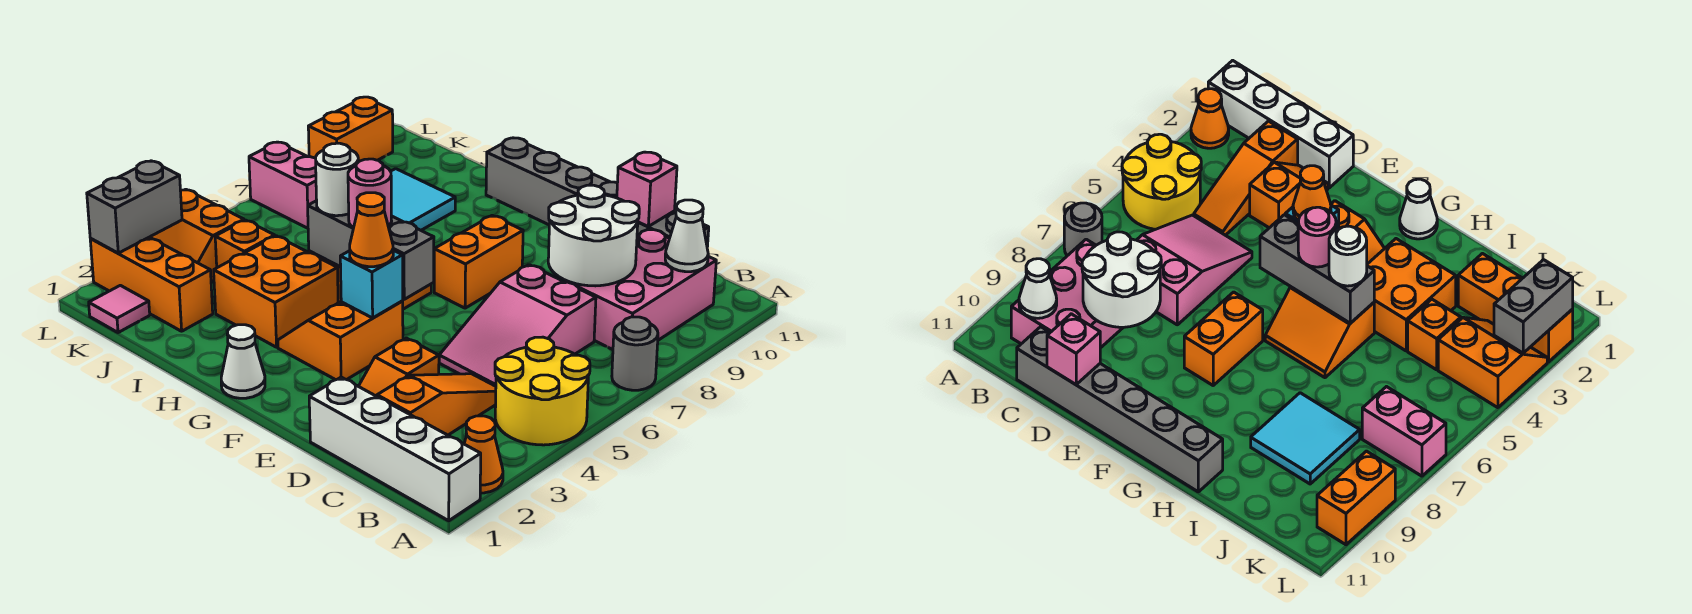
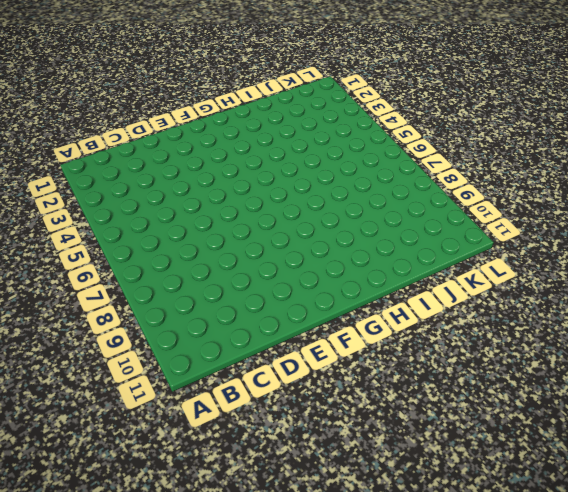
none -> white 1x4 brick [309,377,481,521]
none -> orange 1x1 cone [464,416,503,493]
none -> yellow 2x2 round brick [495,337,590,445]
none -> grey 1x1 round brick [612,317,658,390]

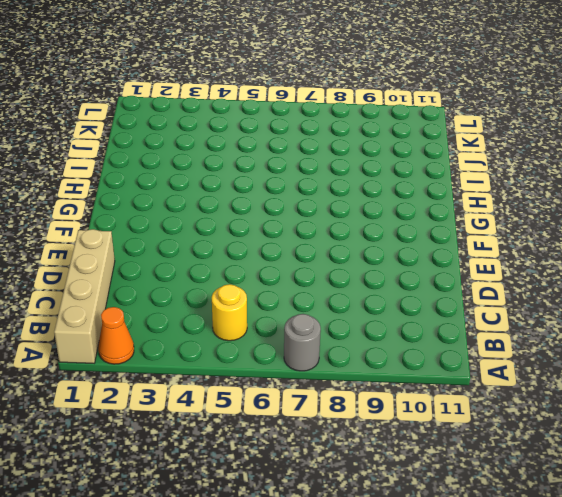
tan 1x4 brick [54,229,115,363] -> white 1x4 brick [309,377,481,521]
yellow 1x1 round brick [212,284,247,341] -> yellow 2x2 round brick [495,337,590,445]
none -> pink 2x3 brick [564,229,716,350]
none -> orange 1x3 slope [377,374,496,435]
none -> pink 2x3 slope [439,265,596,386]
none -> grey 1x6 brick [486,138,709,247]

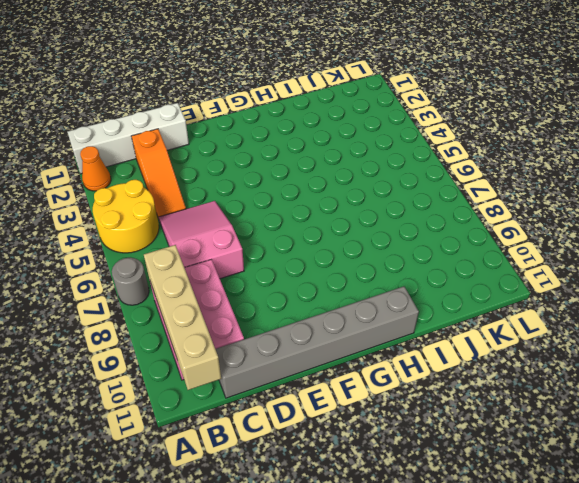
tan 1x4 brick [144,245,221,390] -> white 1x1 cone [665,200,708,272]
none -> orange 1x2 slope [359,338,439,396]
none -> orange 2x2 slope [278,301,403,380]
none -> orange 1x2 brick [434,216,523,308]
none -> white 1x1 cone [221,325,265,398]

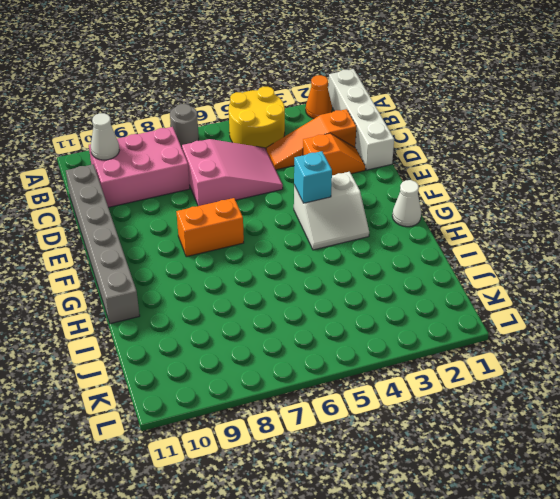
white 2x2 slope [294,172,369,250] -> orange 2x2 slope [278,301,403,380]
none -> orange 2x2 slope [1265,287,1374,378]
none -> orange 2x2 brick [214,236,338,347]
none -> cyan 2x2 tile [391,169,455,230]
none -> orange 1x3 brick [90,237,213,331]

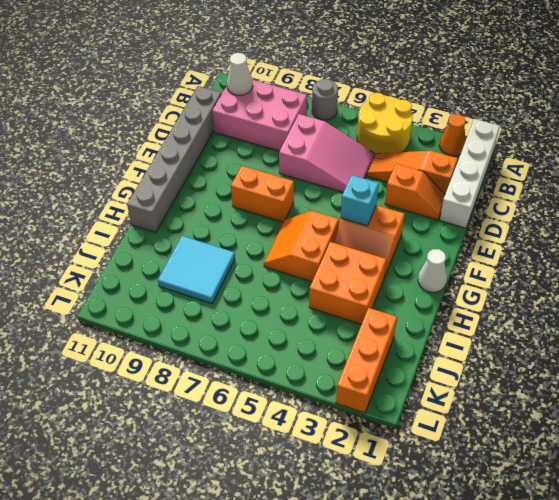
none -> orange 1x1 brick [215,220,275,268]
none -> pink 1x1 tile [89,285,150,333]
none -> orange 2x2 slope [150,189,244,282]
none -> pink 1x2 brick [249,142,317,228]

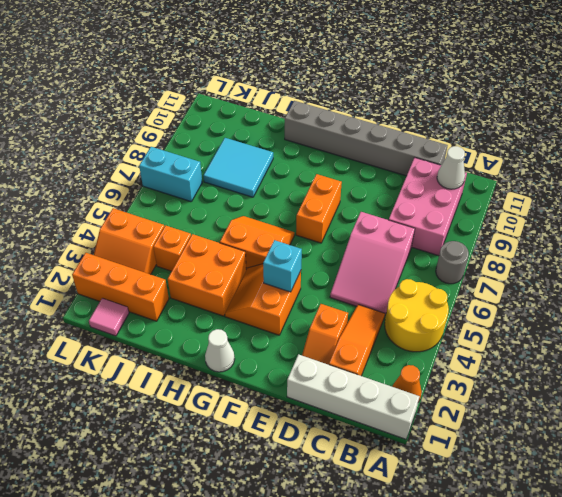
cyan 1x2 brick [139,147,202,201] -> pink 1x2 brick [249,142,317,228]
none -> orange 1x2 brick [308,97,393,162]
none -> white 2x2 round brick [548,185,639,286]
none -> pink 1x1 brick [617,152,677,226]
none -> grey 1x3 brick [308,201,434,299]

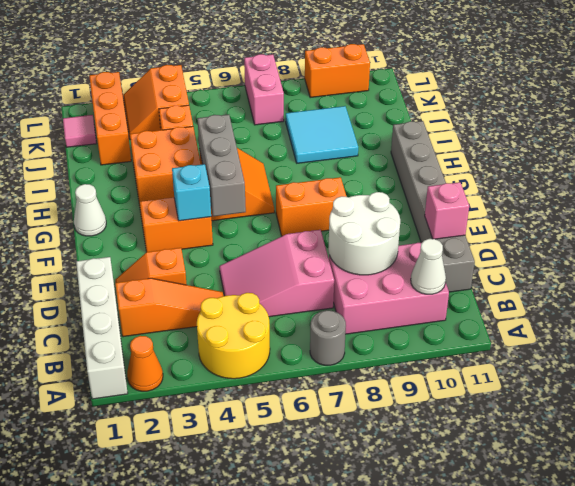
none -> grey 1x2 brick [87,161,182,253]
none -> orange 1x1 cone [350,193,393,267]
none -> pink 1x1 round brick [348,159,392,228]
none -> white 1x1 round brick [316,143,358,216]

